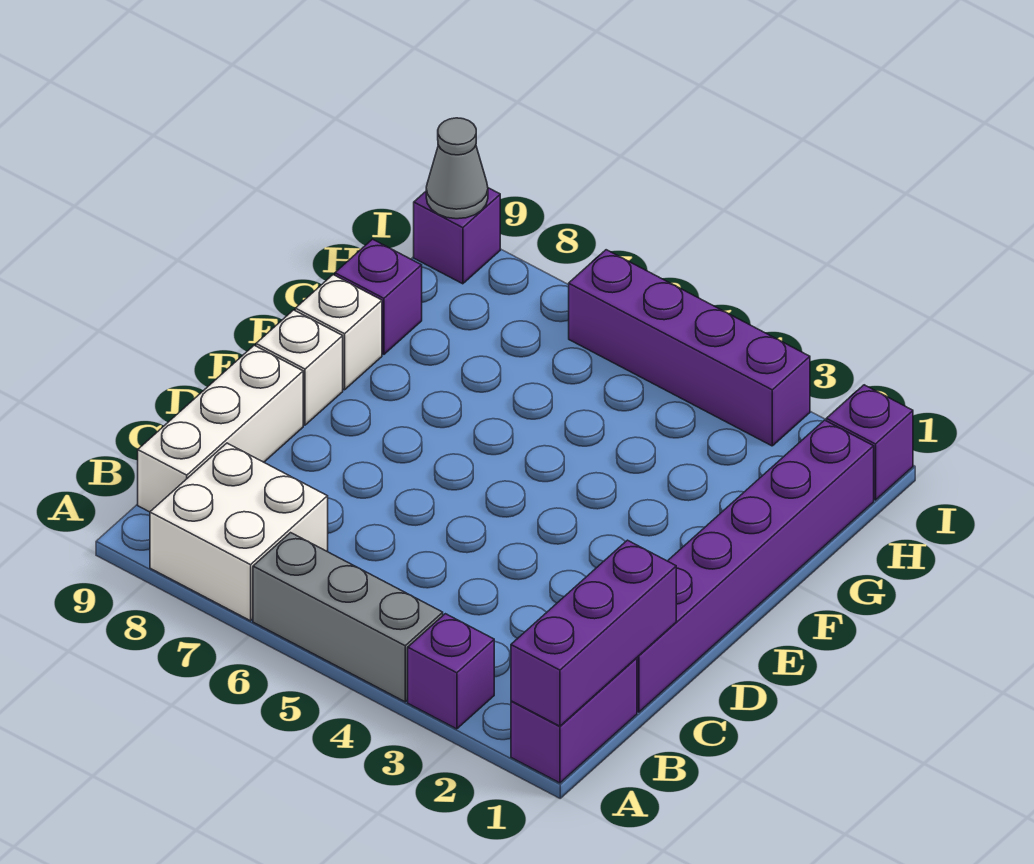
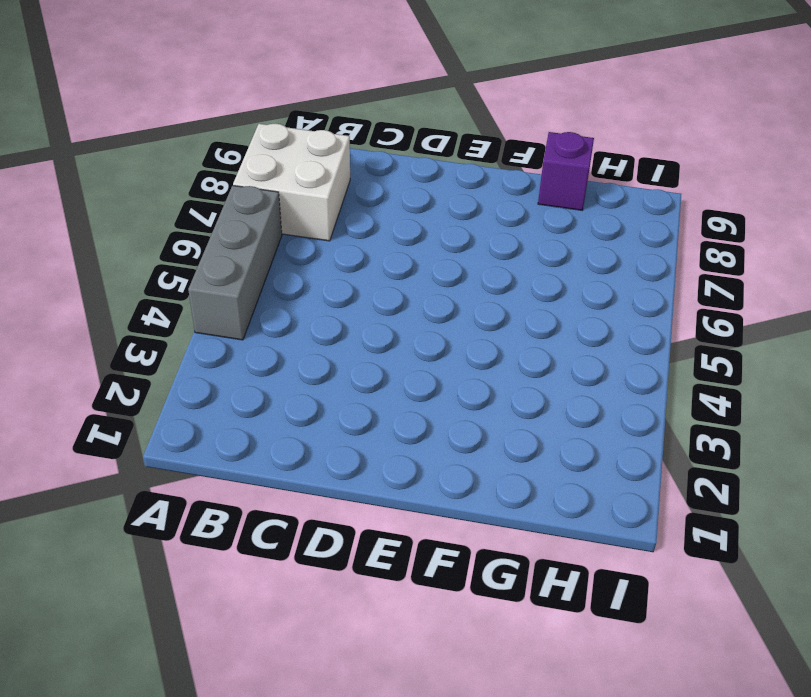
none -> purple 1x2 brick [511,658,637,783]
none -> purple 1x1 brick [408,614,494,729]
none -> white 1x3 brick [138,345,303,512]

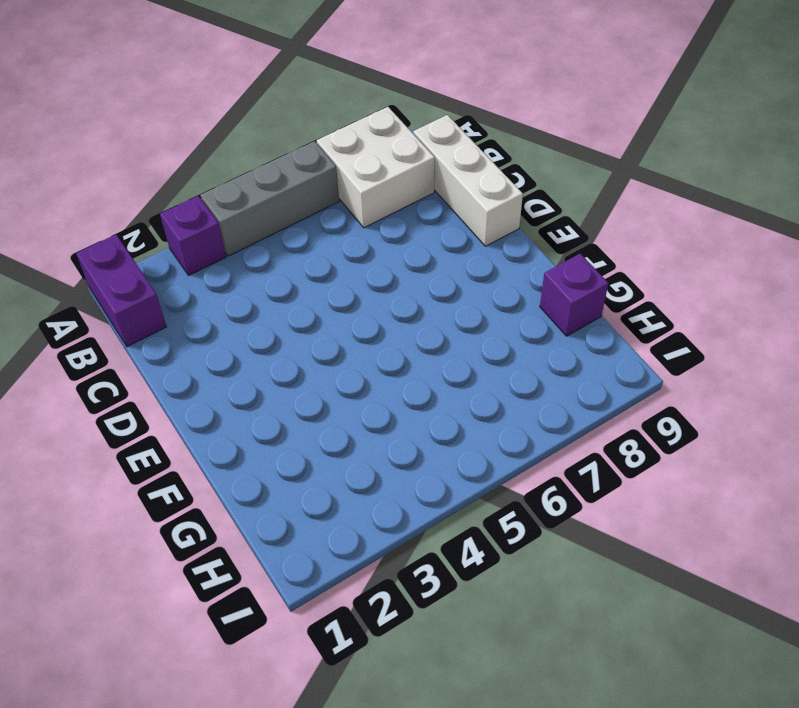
none -> purple 1x6 brick [637,420,874,712]
none -> white 1x1 brick [256,310,343,425]
none -> white 1x1 brick [295,275,382,390]

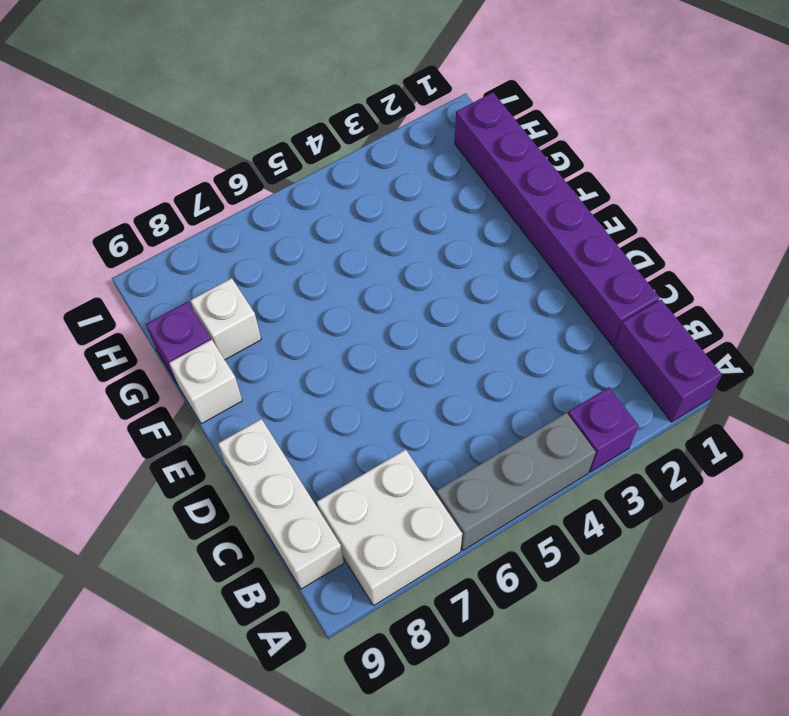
white 1x1 brick [190,278,261,360] -> white 1x1 brick moved to [256,310,343,425]
none -> purple 1x1 brick [826,385,913,500]
none -> purple 1x4 brick [569,250,810,446]
none -> purple 1x1 brick [414,188,500,284]

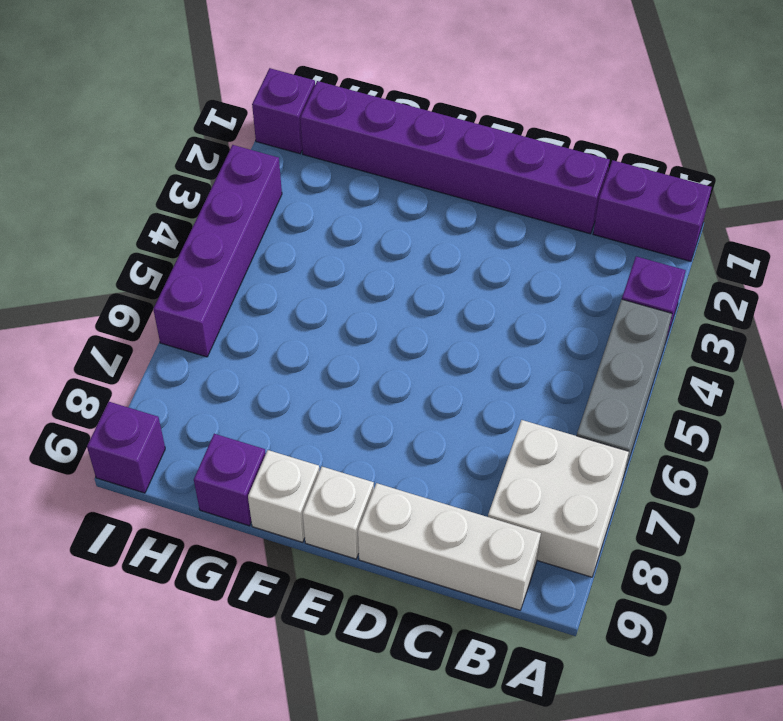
none -> purple 1x3 brick [511,540,676,726]
none -> grey 1x1 cone [426,118,488,219]

